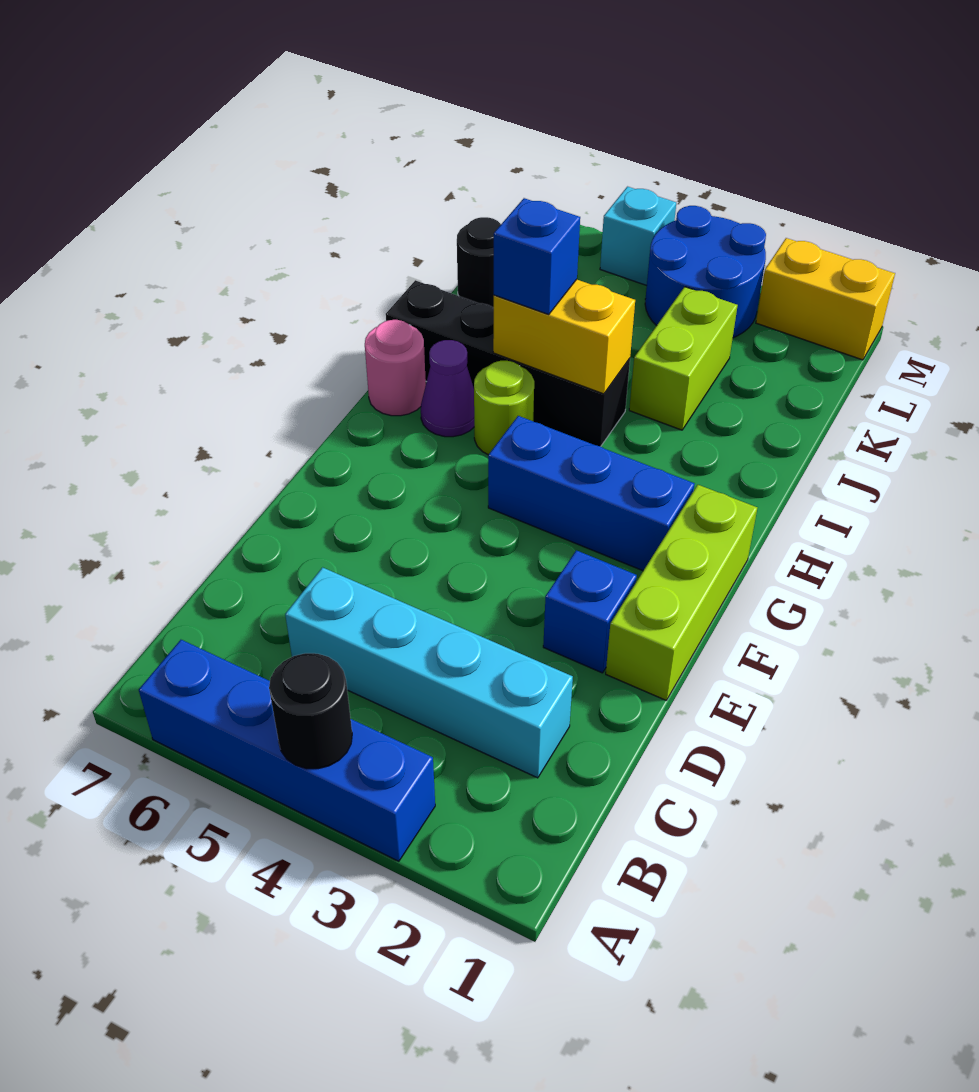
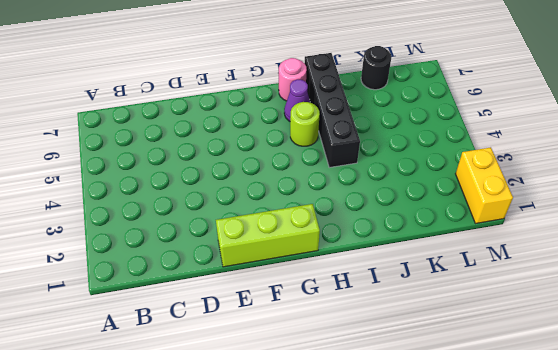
none -> blue 1x4 brick [139,640,435,861]
none -> cyan 1x4 brick [285,567,573,778]
none -> blue 1x1 brick [543,550,637,673]

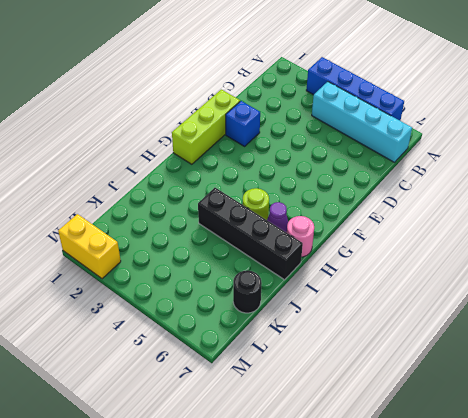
cyan 1x4 brick [312,82,412,162] -> cyan 1x4 brick moved to [285,567,573,778]
none -> blue 1x3 brick [488,416,695,571]
none -> lime 1x2 brick [629,287,738,430]
none -> blue 2x2 round brick [645,206,766,338]

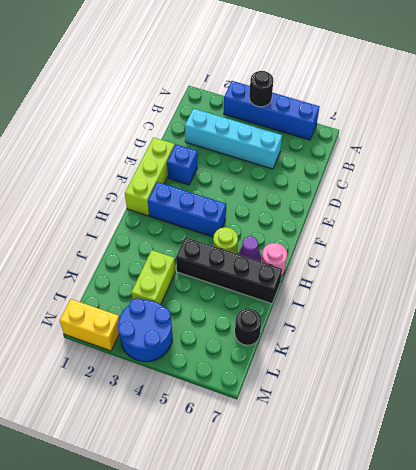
none -> cyan 1x1 brick [600,187,676,286]
none -> yellow 1x2 brick [493,279,635,394]
none -> blue 1x1 brick [494,198,580,314]

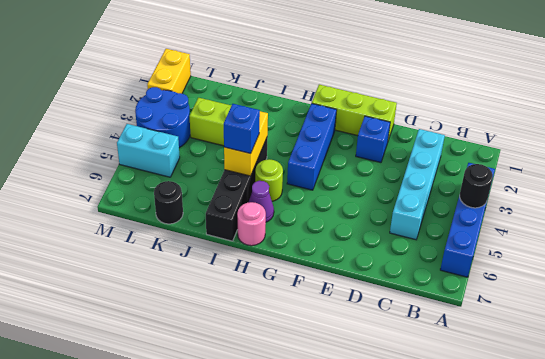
cyan 1x2 brick [117,124,180,177] -> cyan 1x1 brick [600,187,676,286]

